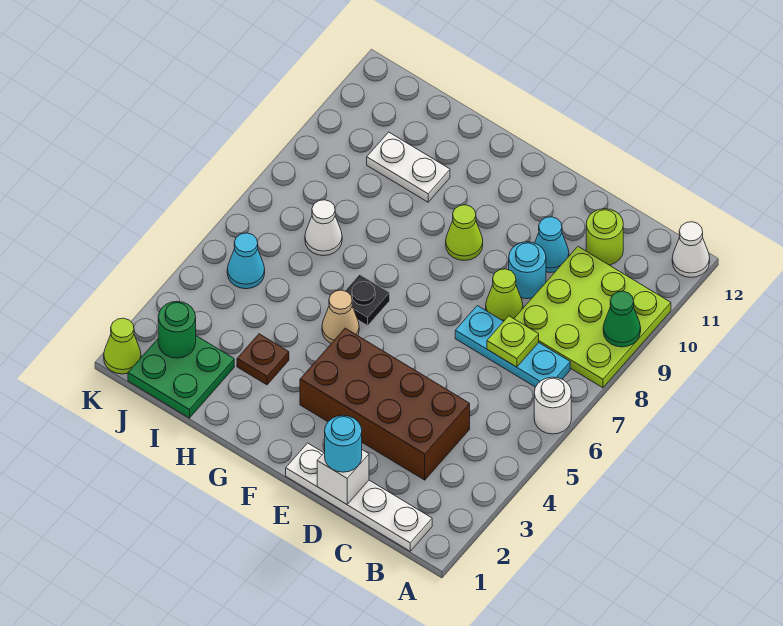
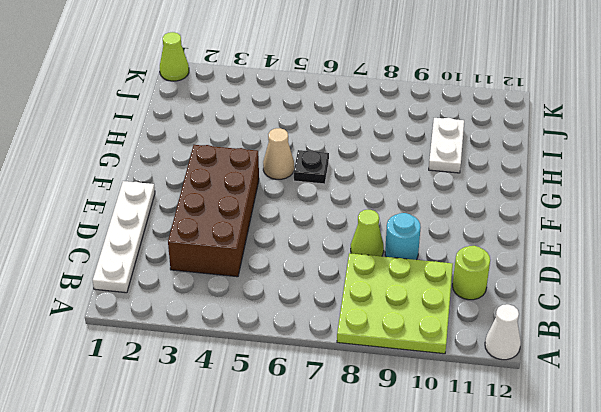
none -> white 1x1 round brick [534,377,571,434]
none -> cyan 1x3 plate [455,306,570,387]
none -> cyan 1x1 cone [535,217,569,273]

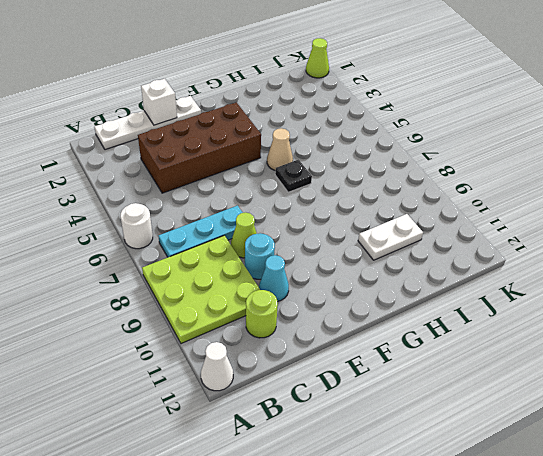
none -> lime 1x1 cone [446,205,483,261]
none -> brown 1x1 plate [237,334,289,385]
none -> green 2x2 plate [128,336,234,418]

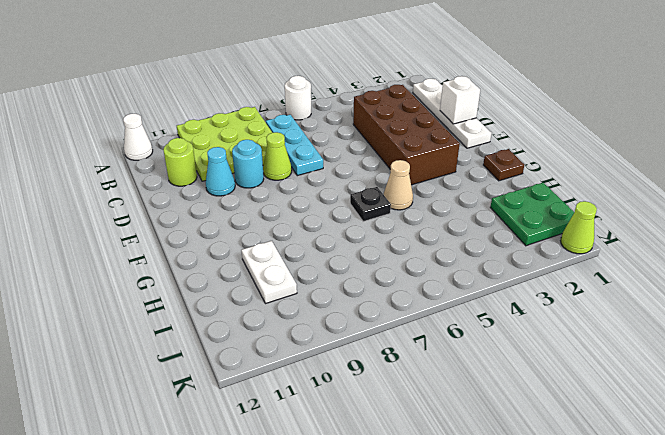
brown 1x1 plate [483,149,524,181] -> brown 1x1 plate moved to [237,334,289,385]
none -> lime 1x1 cone [446,205,483,261]
none -> white 1x1 cone [305,200,342,256]
none -> cyan 1x1 cone [227,233,265,289]

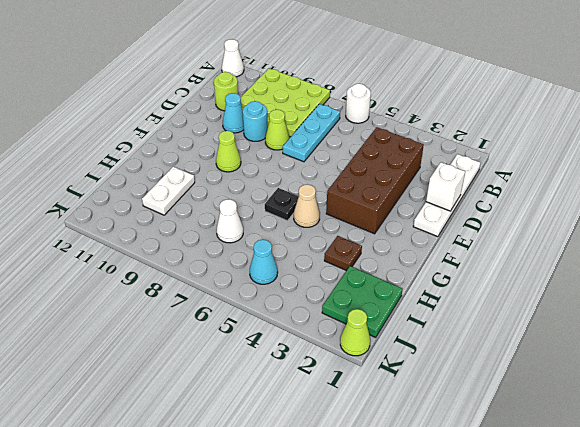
none -> green 1x1 cone [603,291,641,347]
none -> lime 1x1 plate [487,316,539,367]
none -> green 1x1 round brick [158,301,196,358]

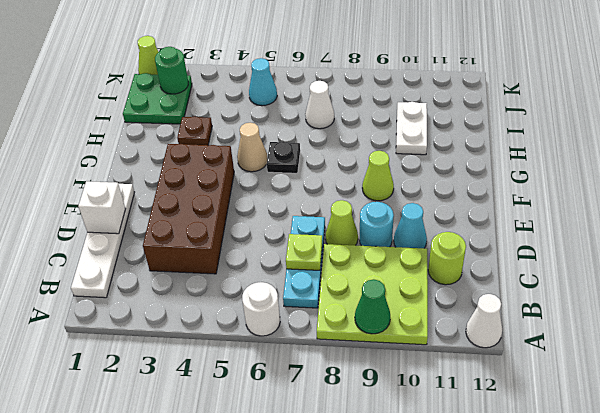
none -> cyan 1x1 round brick [325,415,362,472]

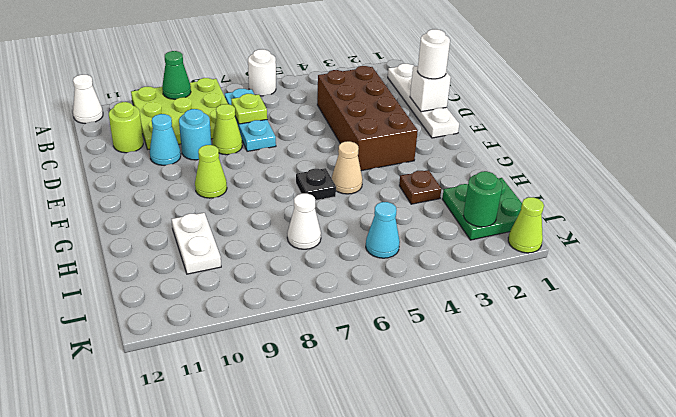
white 1x1 round brick [418,29,450,79] -> cyan 1x1 round brick [325,415,362,472]

